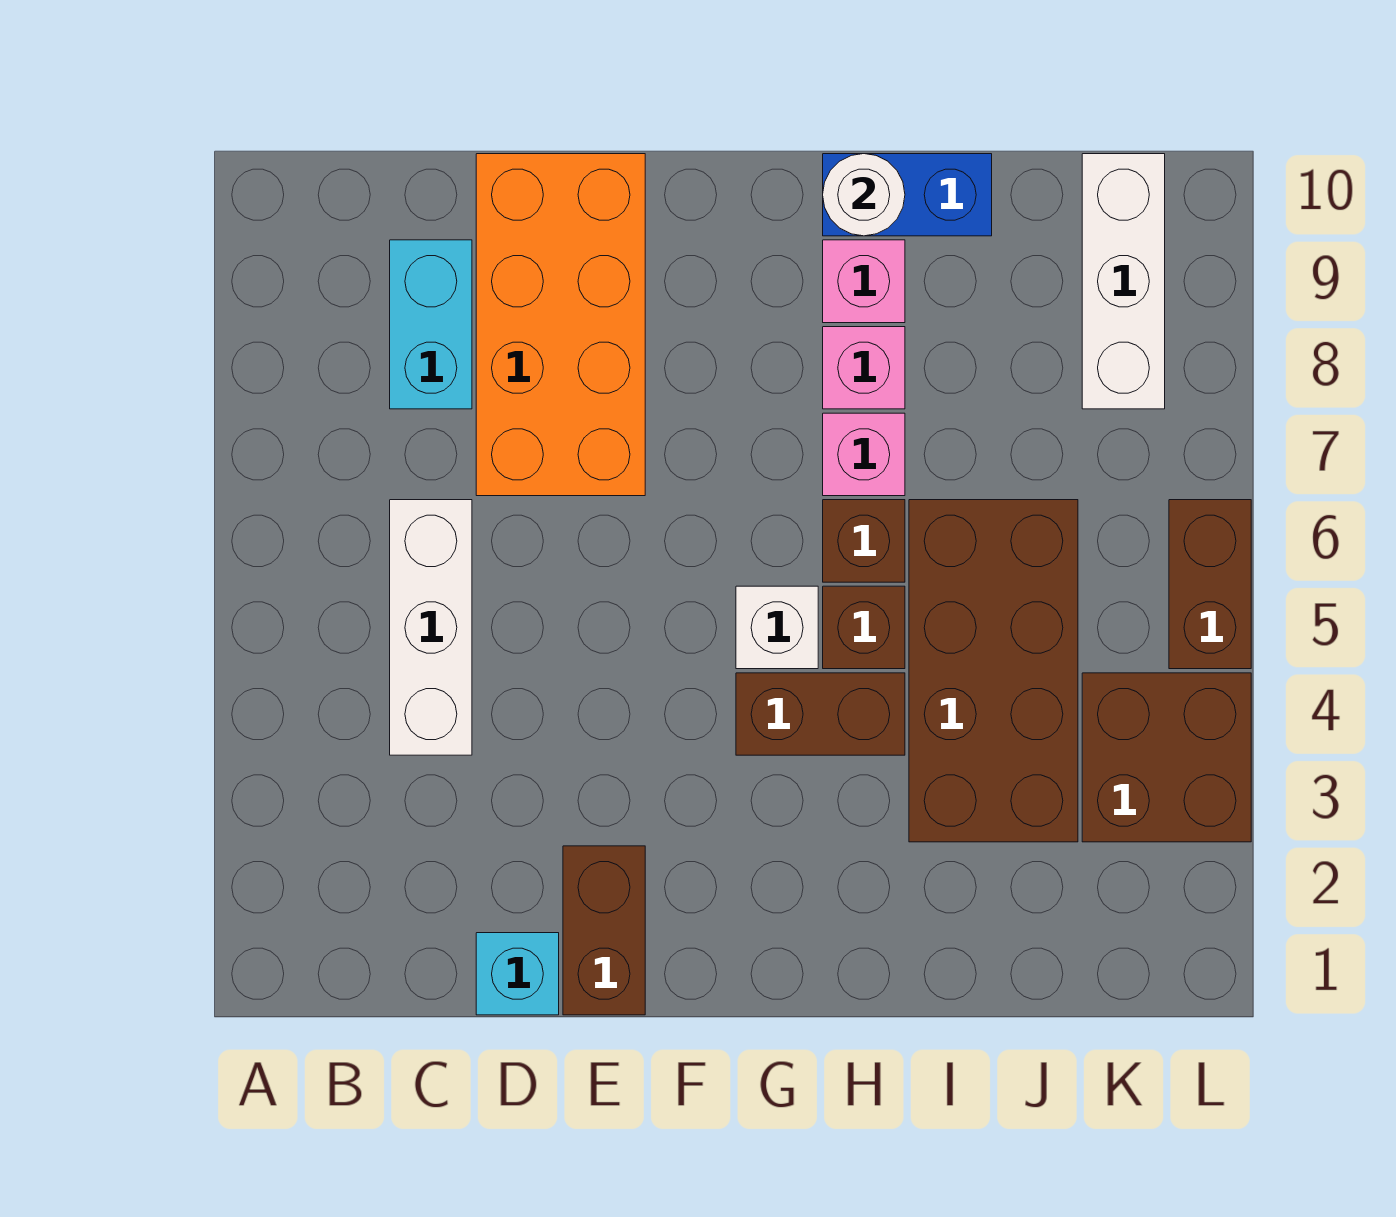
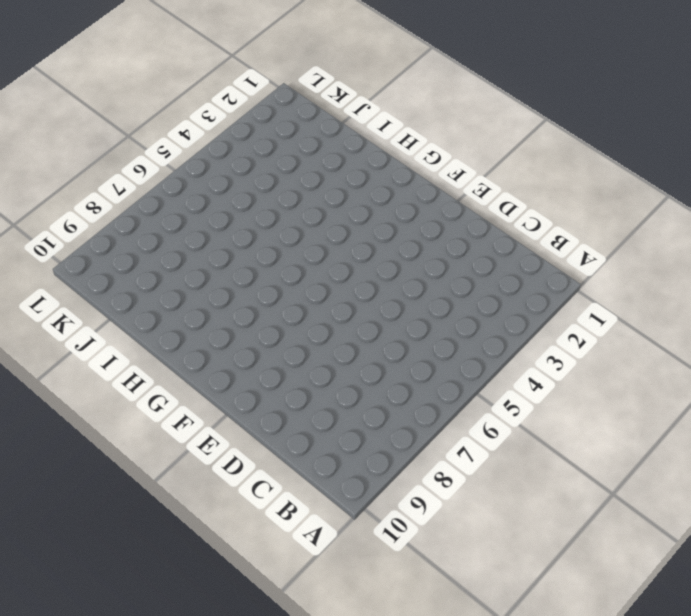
none -> white 1x3 brick [390,500,472,755]
none -> cyan 1x2 brick [390,240,472,409]
none -> cyan 1x1 brick [476,933,559,1015]

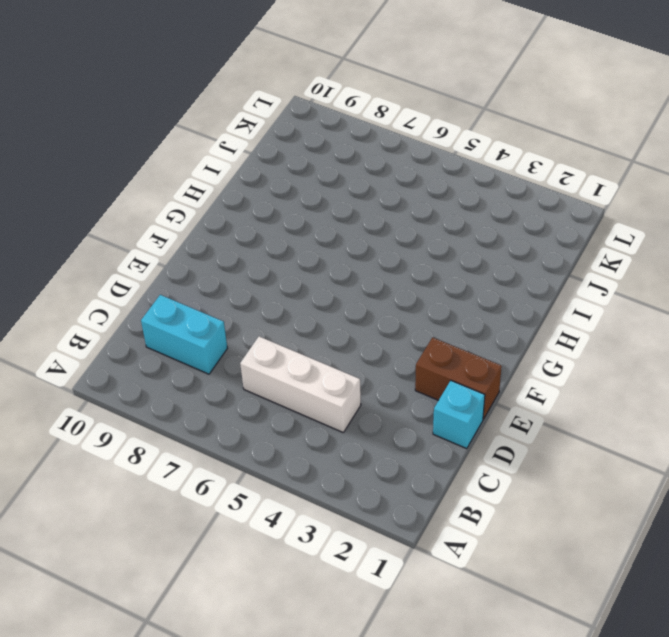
none -> orange 2x4 brick [476,154,645,496]
none -> brown 1x2 brick [736,673,905,755]
none -> white 1x1 brick [736,586,818,669]

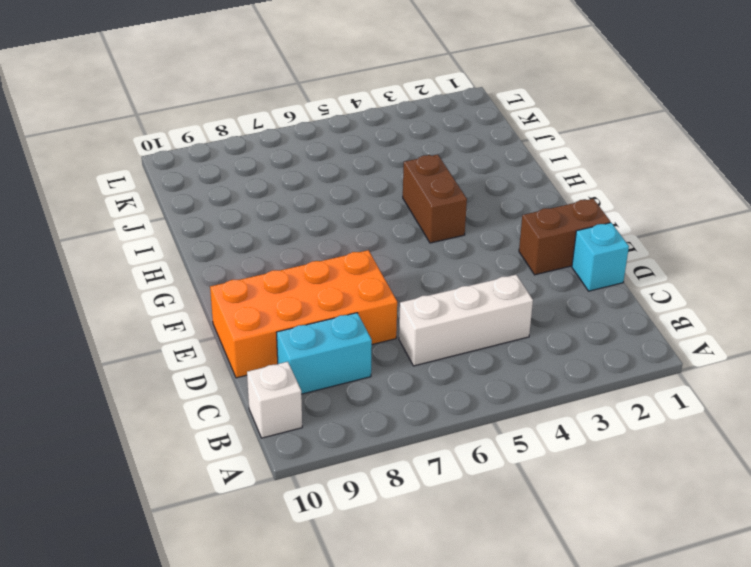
white 1x1 brick [247,362,302,438] -> white 1x1 brick moved to [736,586,818,669]
none -> brown 1x1 brick [823,586,905,669]
none -> brown 1x1 brick [823,500,905,582]
none -> pink 1x1 brick [823,413,905,496]

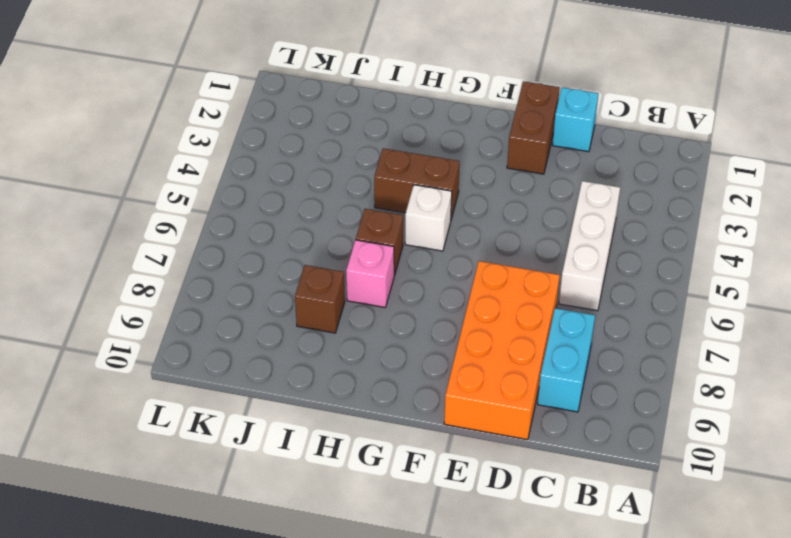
brown 1x1 brick [295,265,345,333] -> brown 1x1 brick moved to [823,586,905,669]
none -> pink 1x1 brick [823,327,905,409]
none -> pink 1x1 brick [823,240,905,323]
none -> blue 1x2 brick [823,154,992,236]

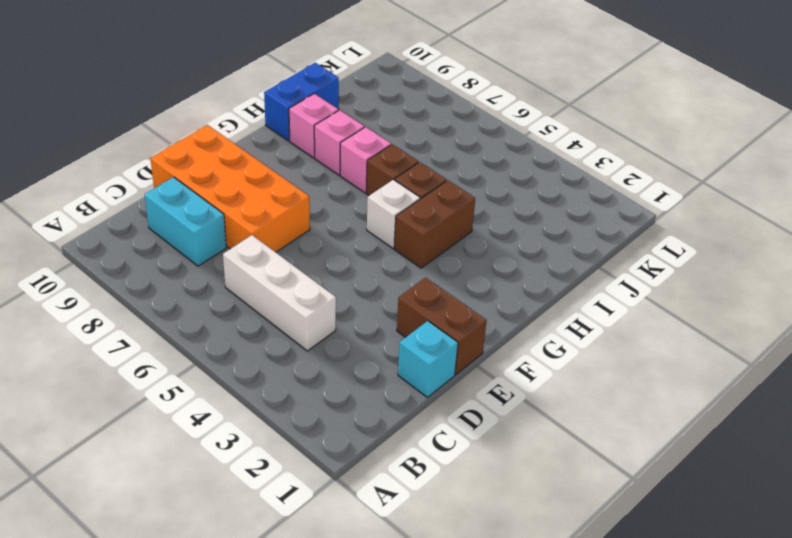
none -> brown 2x4 brick [909,500,1078,842]
none -> brown 2x2 brick [1082,673,1251,842]
none -> white 1x3 brick [1082,154,1165,409]

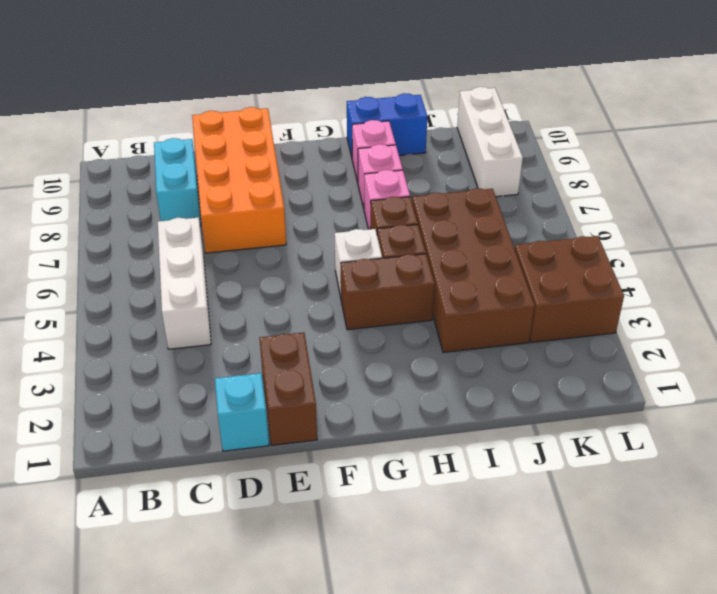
none -> brown 1x2 brick [1169,500,1251,669]
none -> white 1x1 round brick [823,154,905,236]

